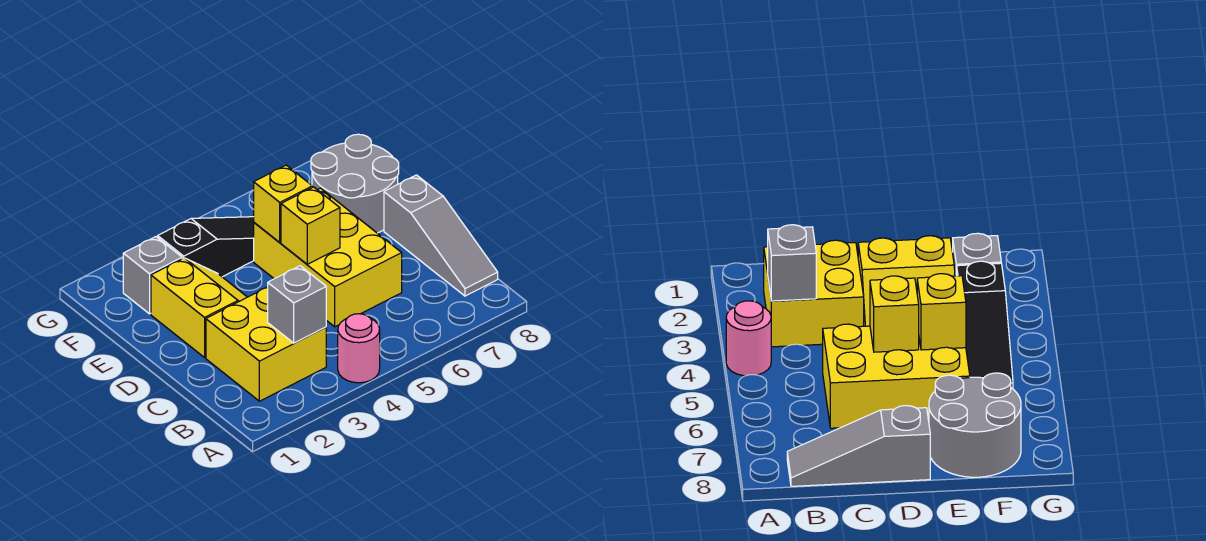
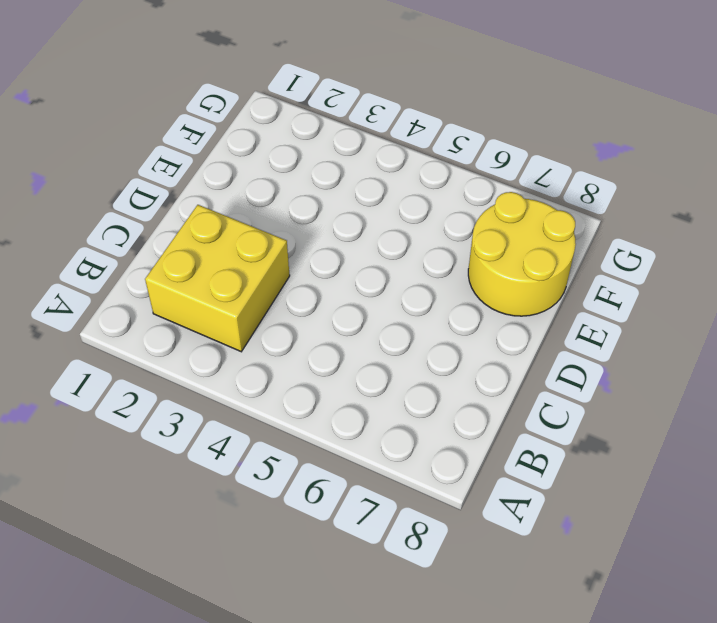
yellow 2x2 round brick [468,192,576,316] -> grey 2x2 round brick [311,134,399,233]
none -> pink 1x1 round brick [338,314,380,383]
none -> grey 1x3 slope [384,175,498,296]

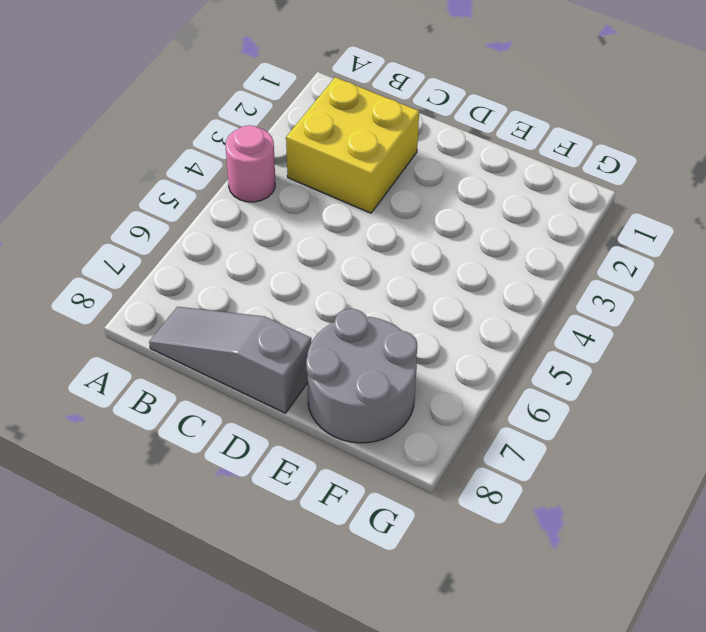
none -> yellow 2x3 brick [254,188,402,327]
none -> yellow 2x2 slope [151,258,247,357]

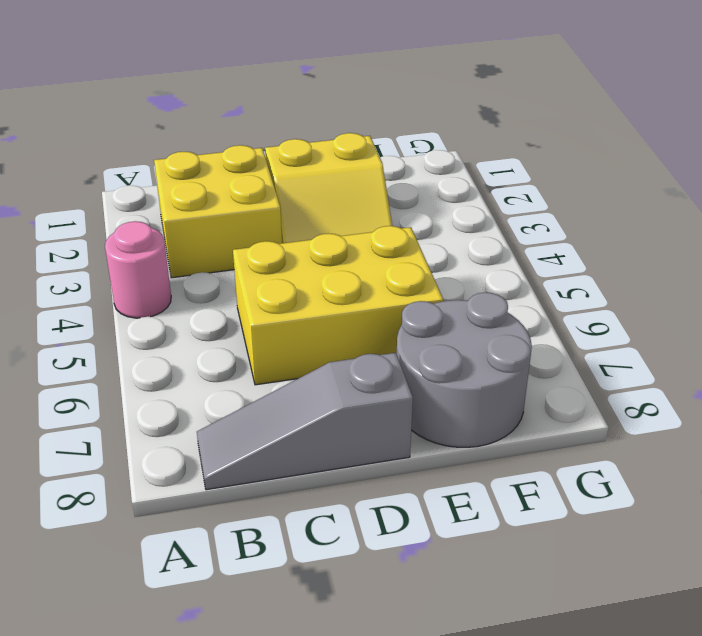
none -> grey 1x1 brick [123,237,182,314]
none -> black 1x3 slope [158,217,254,277]

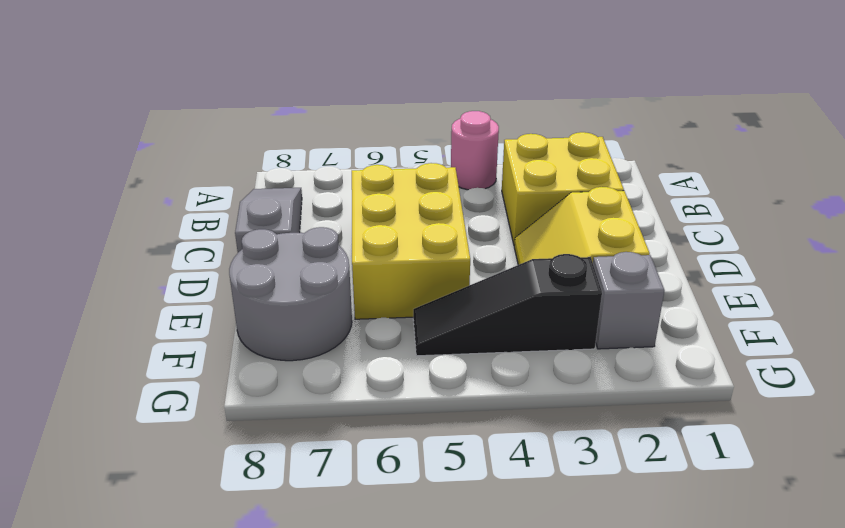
none -> grey 1x1 brick [268,266,326,343]
none -> yellow 1x1 brick [281,187,340,264]

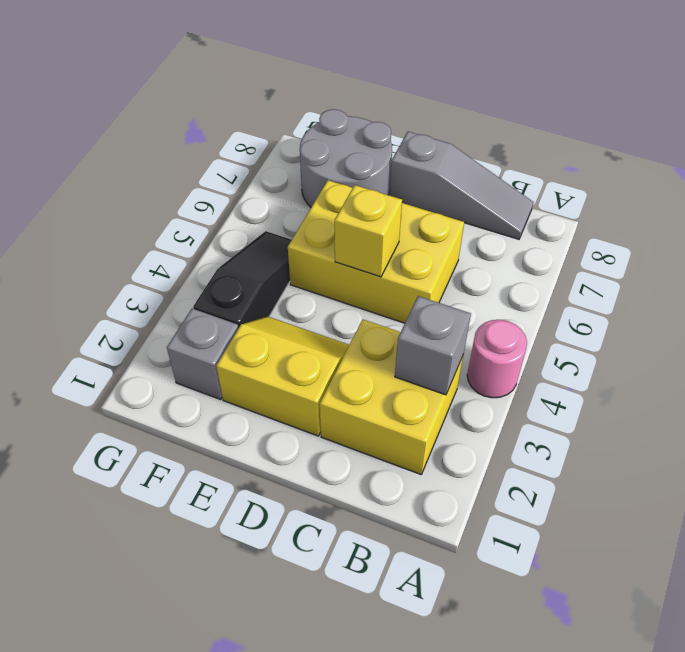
none -> yellow 1x1 brick [254,165,312,242]

